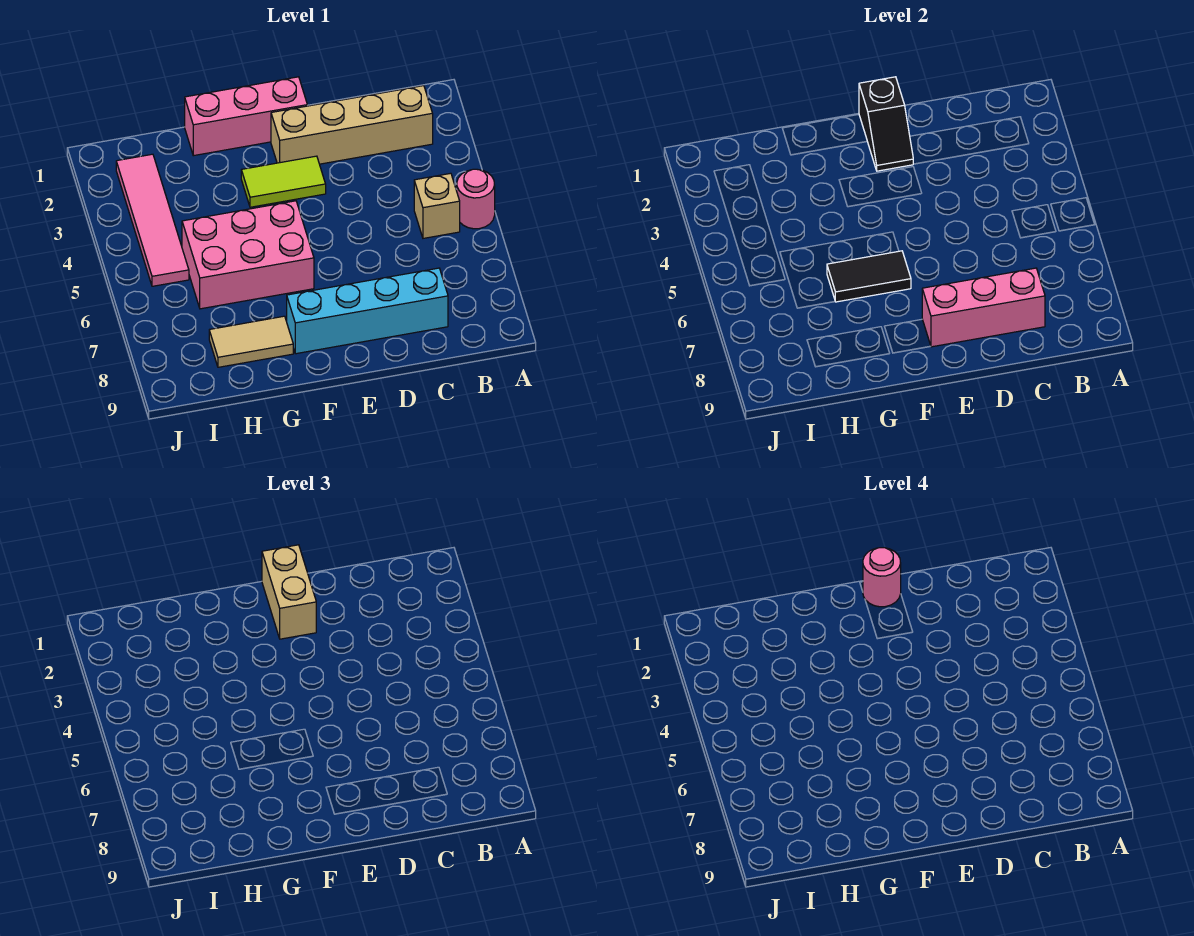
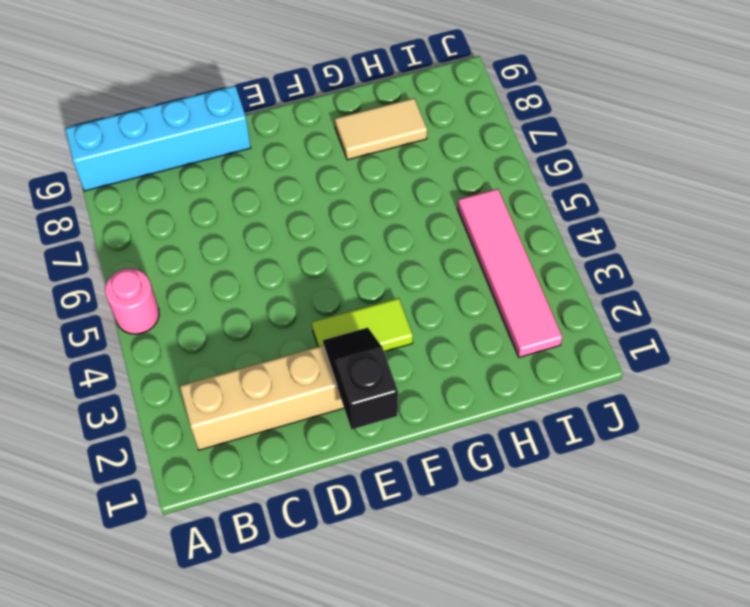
cyan 1x4 brick [65,86,251,191] -> cyan 1x4 brick moved to [287,268,448,354]
none -> tan 1x1 brick [414,173,460,238]
none -> pink 1x3 brick [185,77,307,156]
none -> pink 2x3 brick [182,201,314,309]

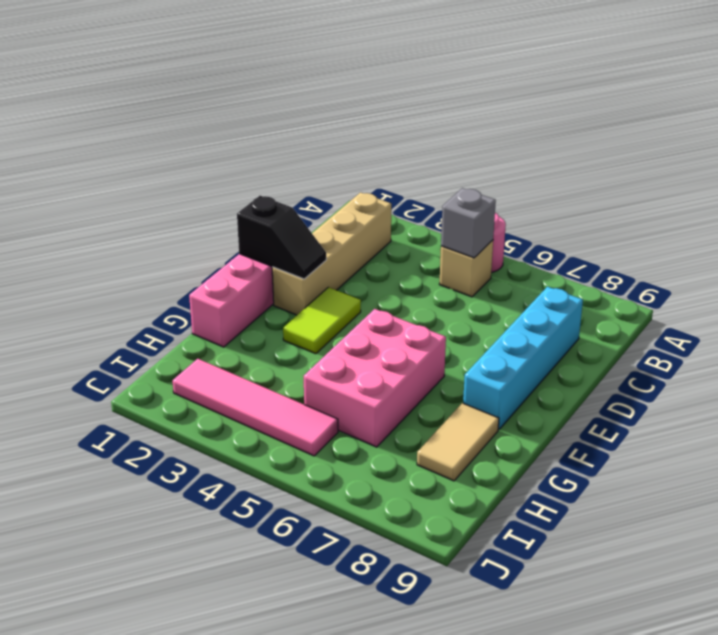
grey 1x1 brick [441,188,496,258] -> none
none -> pink 1x3 brick [922,268,1045,347]
none -> black 1x2 tile [827,251,911,302]
none -> tan 1x2 brick [262,545,316,639]

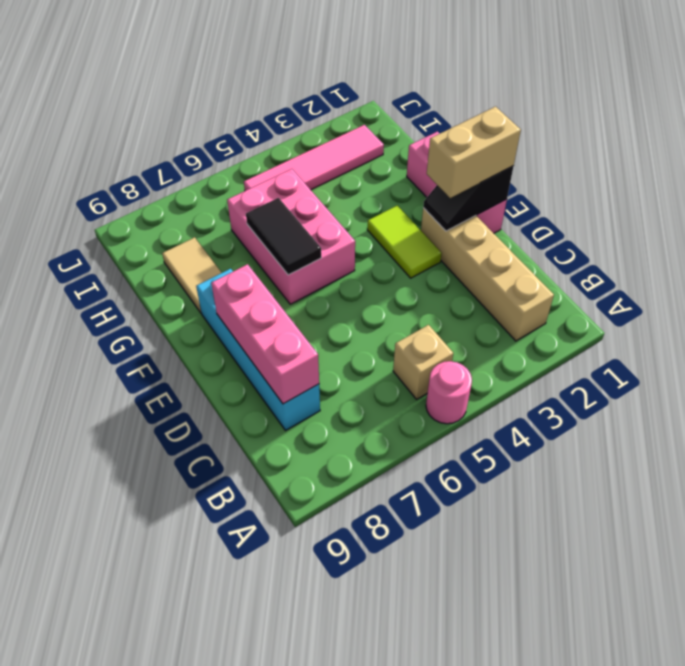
none -> pink 1x1 round brick [863,548,901,607]

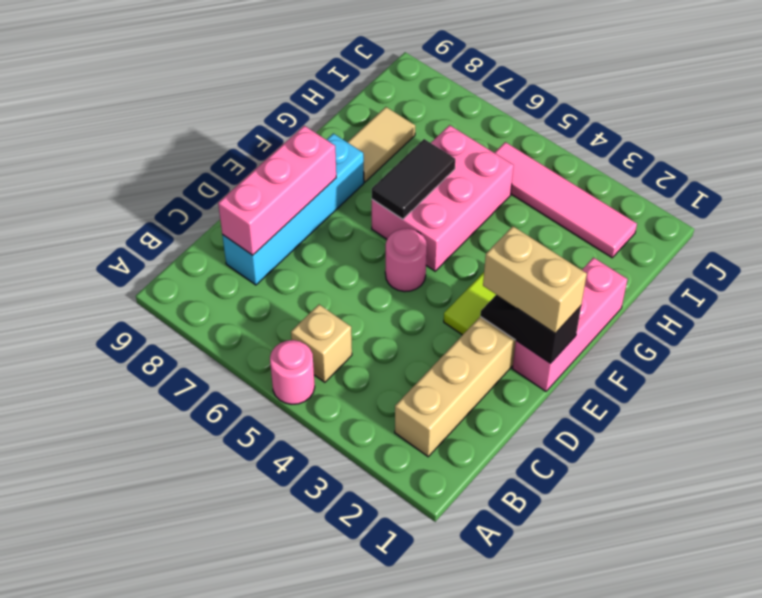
pink 1x1 round brick [385,229,427,292] -> pink 1x1 round brick moved to [863,548,901,607]

